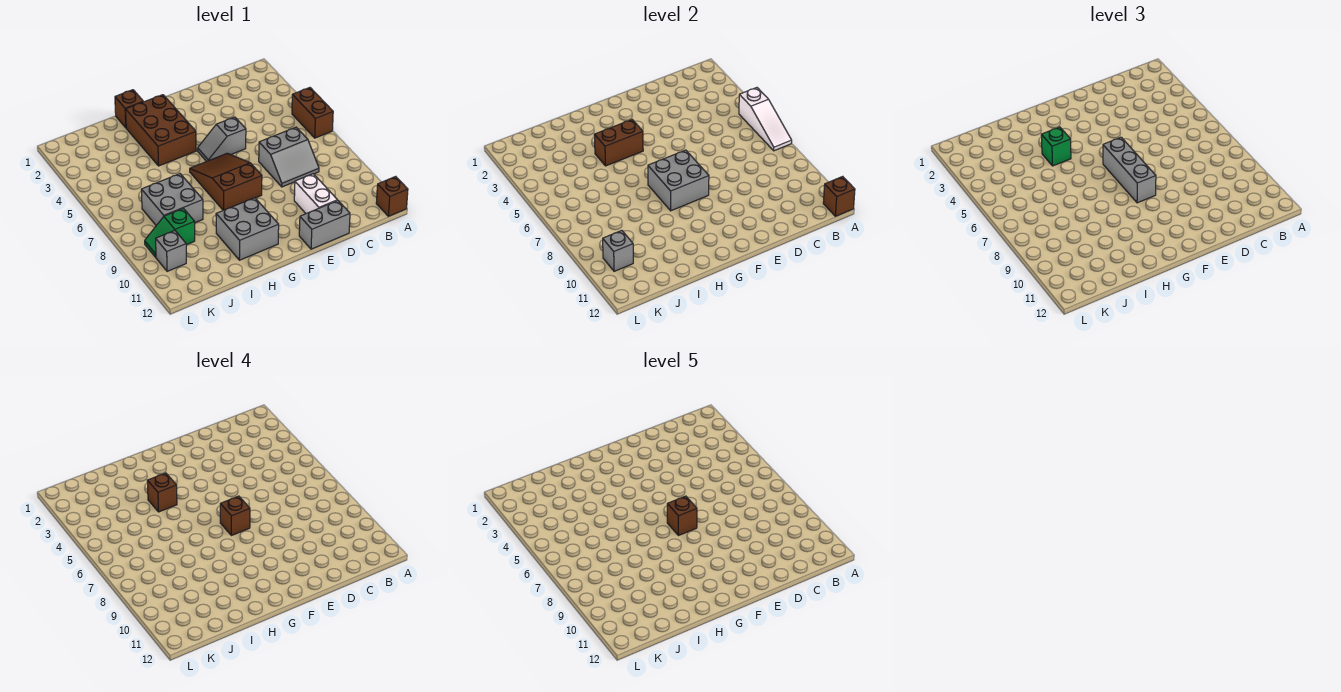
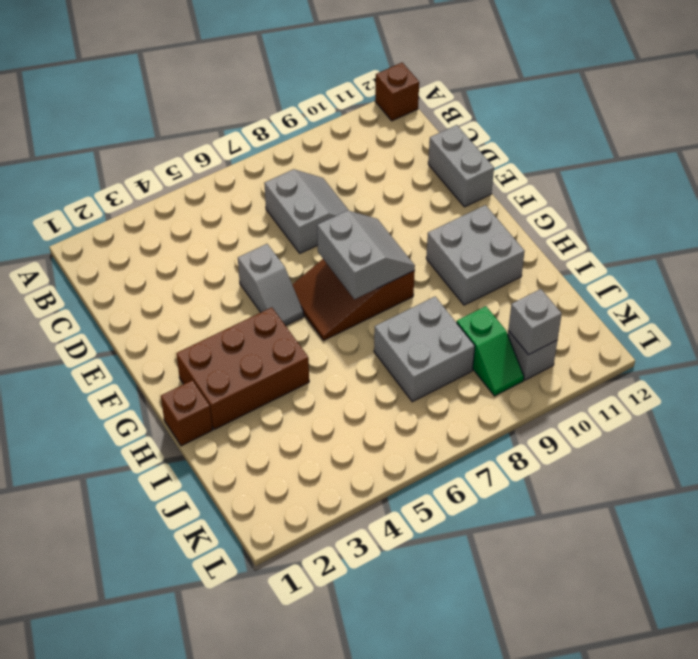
grey 2x2 slope [317,211,415,299] -> grey 2x2 brick [648,150,709,211]
none -> brown 1x2 brick [292,88,333,138]
none -> white 1x2 brick [294,174,337,214]
none -> white 1x3 slope [739,88,792,151]

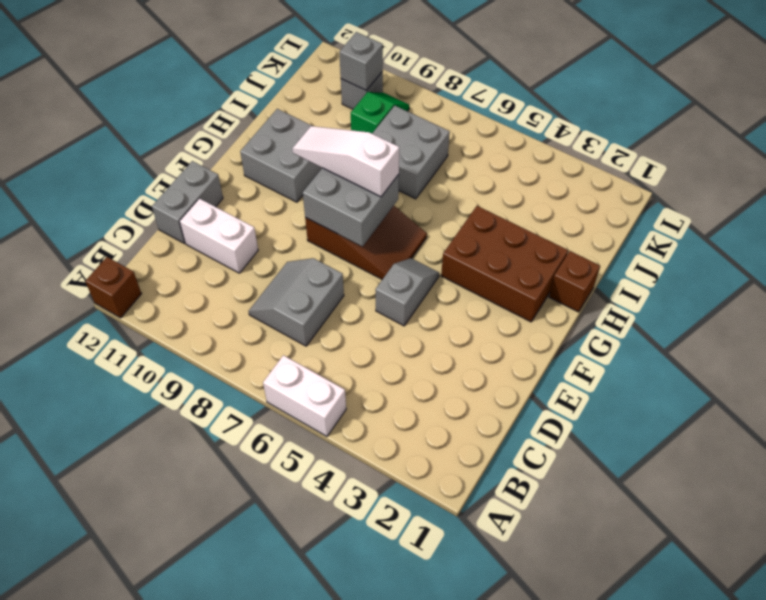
white 1x2 brick [263,355,346,436] -> brown 1x2 brick [292,88,333,138]
white 1x3 slope [292,126,399,197] -> white 1x3 slope moved to [739,88,792,151]
none -> brown 1x1 brick [823,176,855,216]
none -> brown 1x2 brick [594,120,643,166]
none -> grey 1x3 brick [1103,137,1156,203]

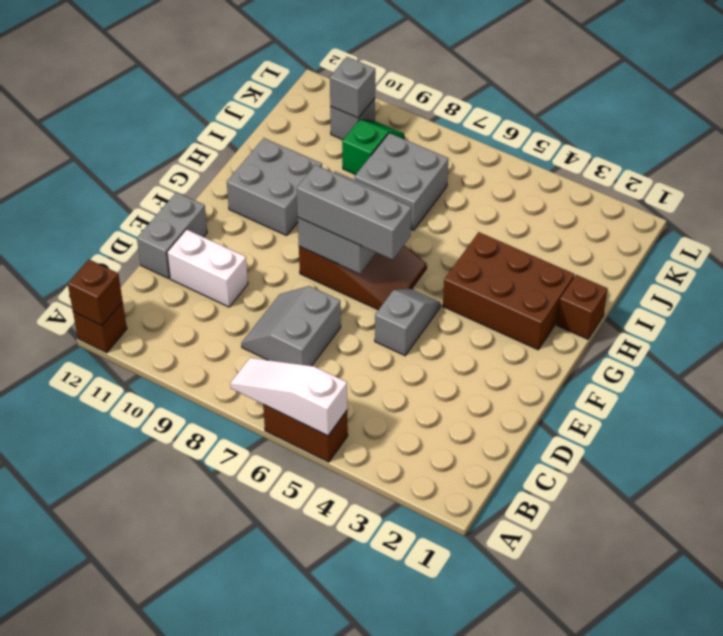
none -> brown 1x2 brick [594,120,643,166]
none -> green 1x1 brick [1041,127,1071,166]
none -> brown 1x1 brick [220,496,250,536]

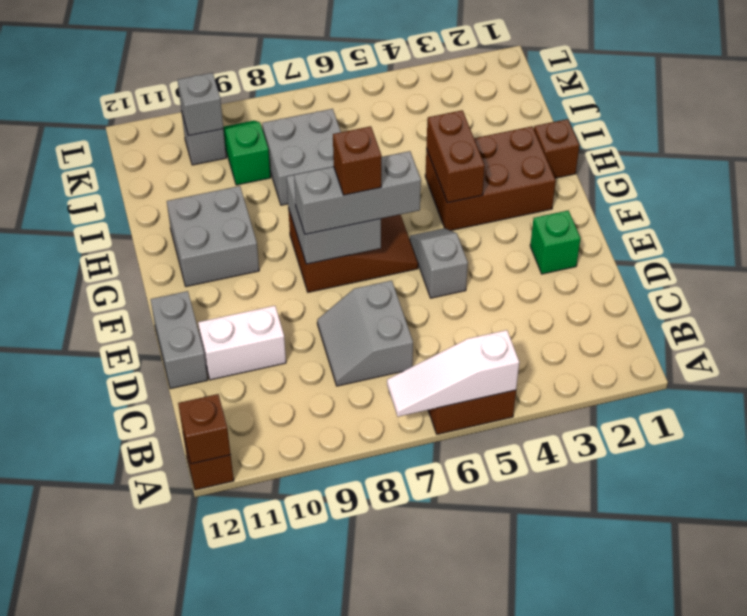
green 1x1 brick [530,210,581,274] -> green 1x1 brick moved to [1041,127,1071,166]
none -> brown 1x1 brick [147,473,177,512]
none -> brown 1x1 brick [667,496,697,536]

